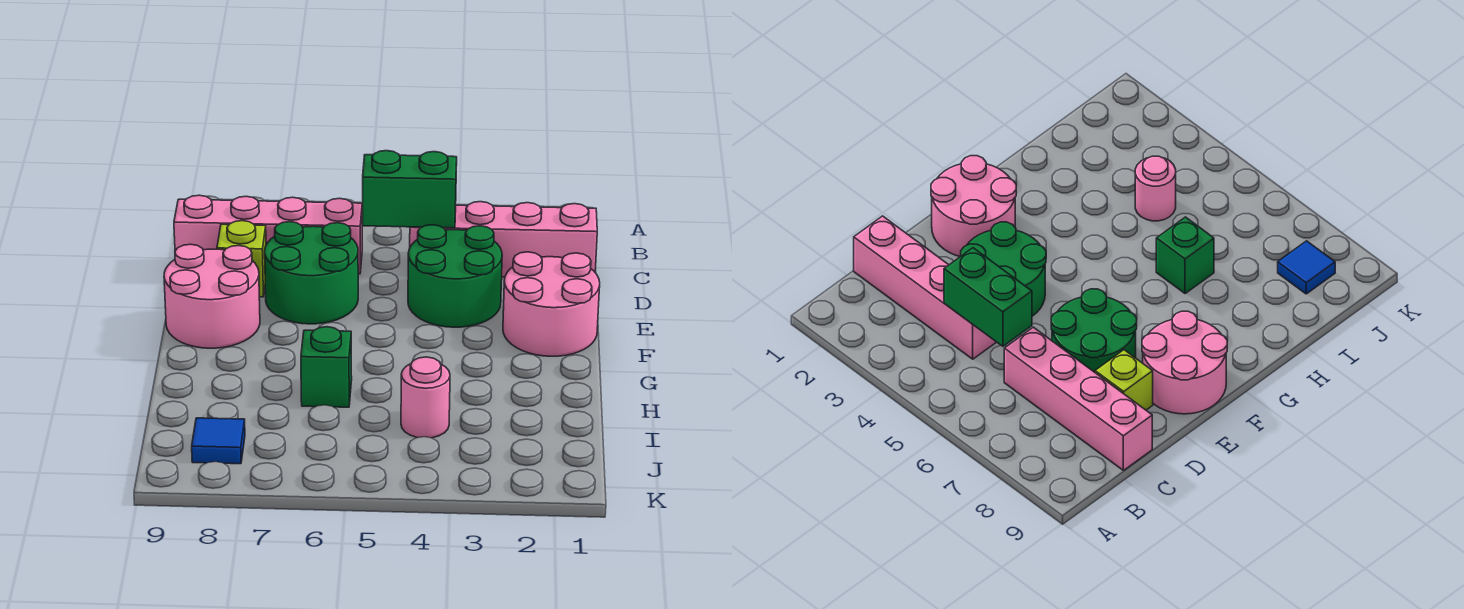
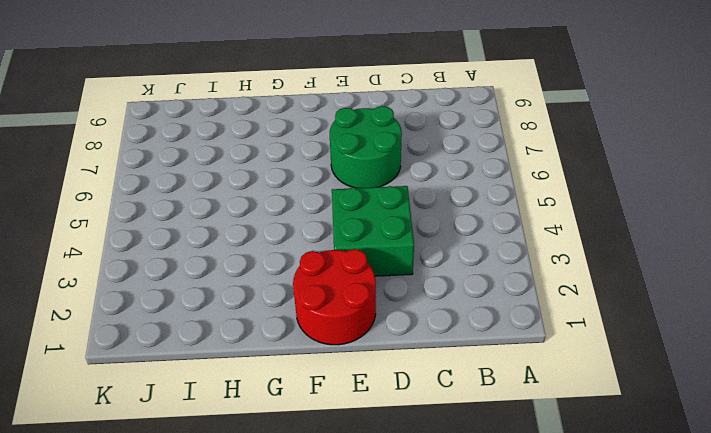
green 2x2 brick [332,186,414,276] -> green 2x2 round brick [408,225,502,327]
red 2x2 round brick [293,249,376,345] -> pink 2x2 round brick [503,252,600,356]
none -> pink 1x4 brick [410,202,597,277]
none -> pink 1x4 brick [174,195,362,274]

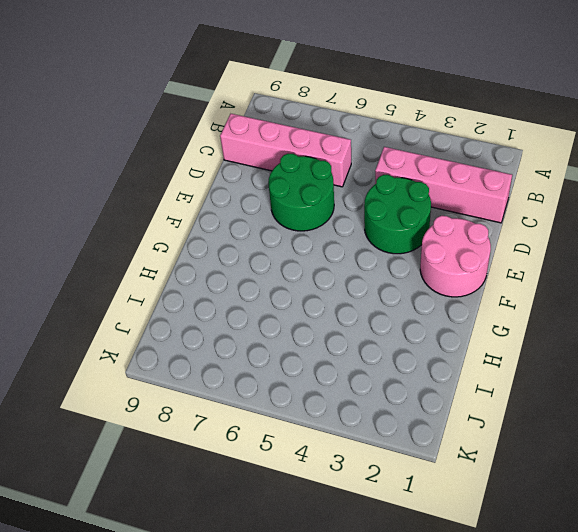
none -> lime 1x1 brick [217,221,266,297]
none -> pink 2x2 round brick [164,244,260,348]

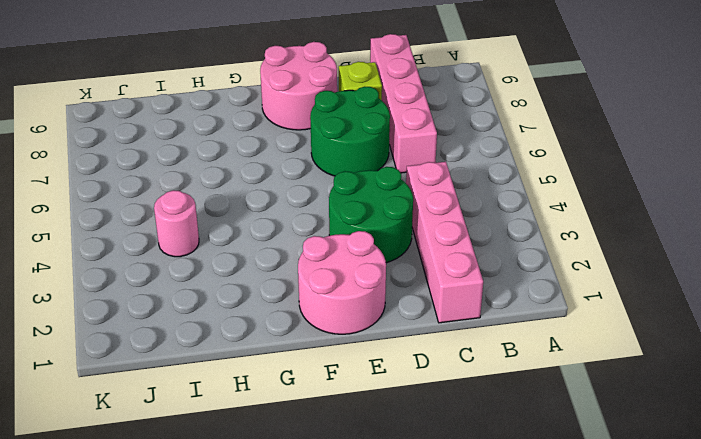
none -> green 1x1 brick [301,327,352,407]
none -> blue 1x1 tile [192,418,245,464]

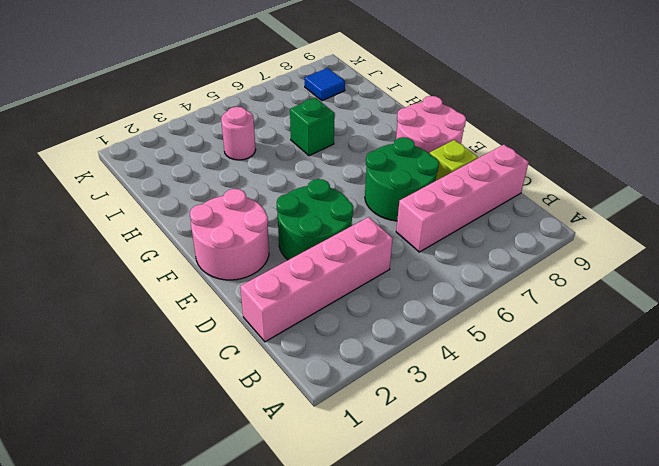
none -> green 1x2 brick [363,151,457,228]

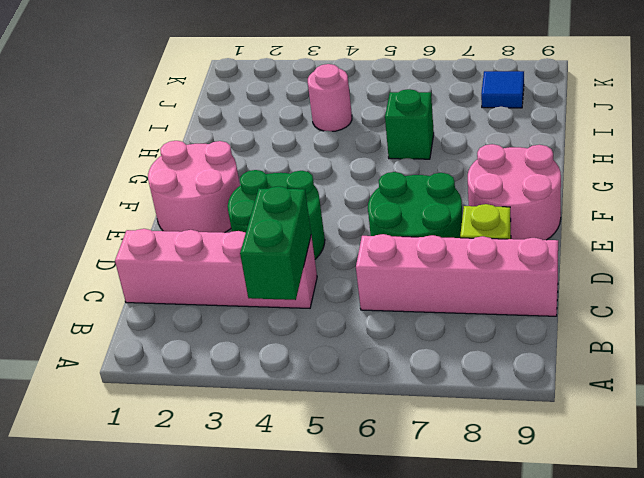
green 1x2 brick [240,186,311,300] -> green 1x2 brick turned to [363,151,457,228]

